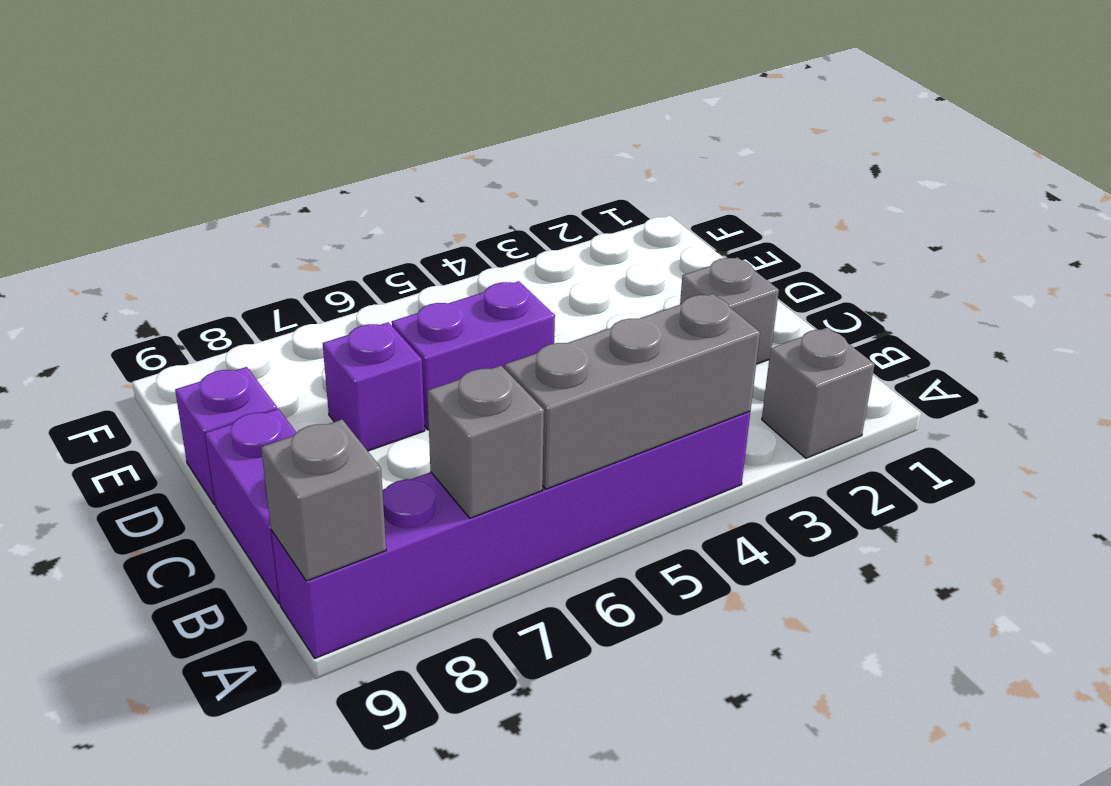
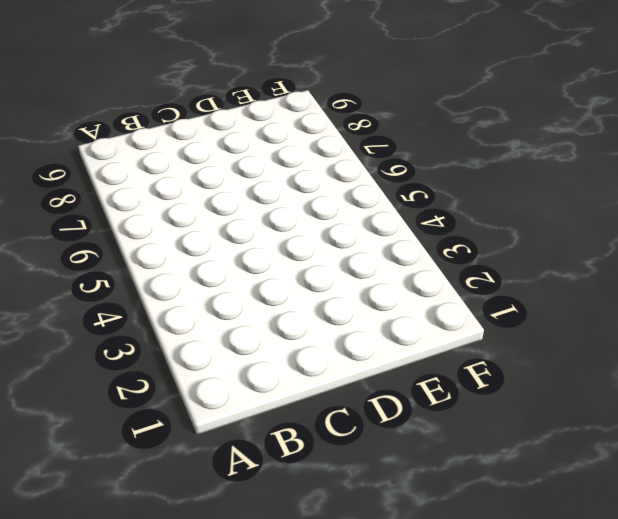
none -> grey 1x1 brick [762,328,875,458]
none -> purple 1x6 brick [271,411,750,658]

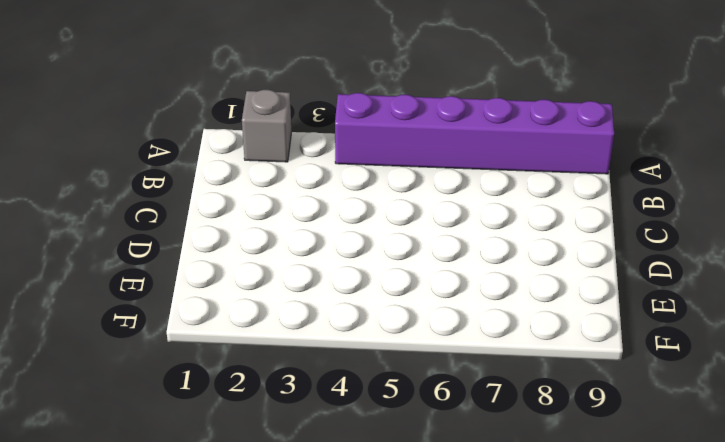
none -> purple 1x2 brick [205,409,296,603]
none -> grey 1x1 brick [680,257,779,364]

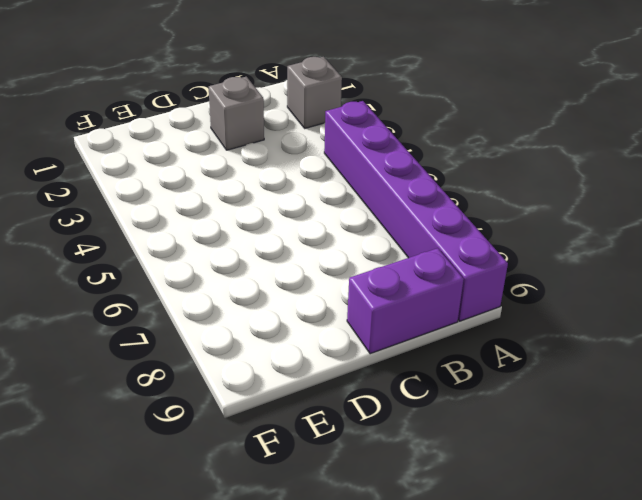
none -> purple 1x2 brick [392,281,555,430]
none -> purple 1x1 brick [323,322,425,451]

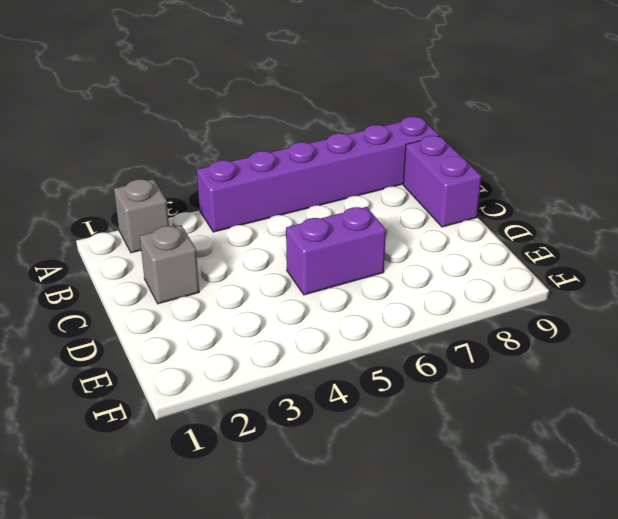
none -> purple 1x1 brick [323,322,425,451]
none -> purple 1x1 brick [175,367,277,505]

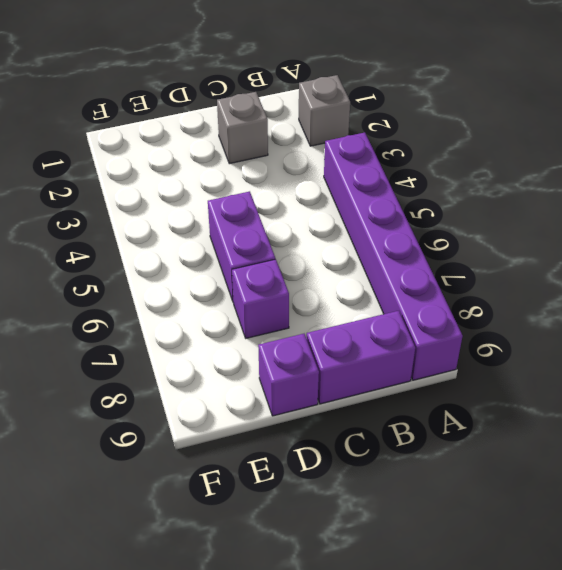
none -> grey 1x3 brick [505,294,760,489]
none -> grey 1x1 brick [427,366,544,518]

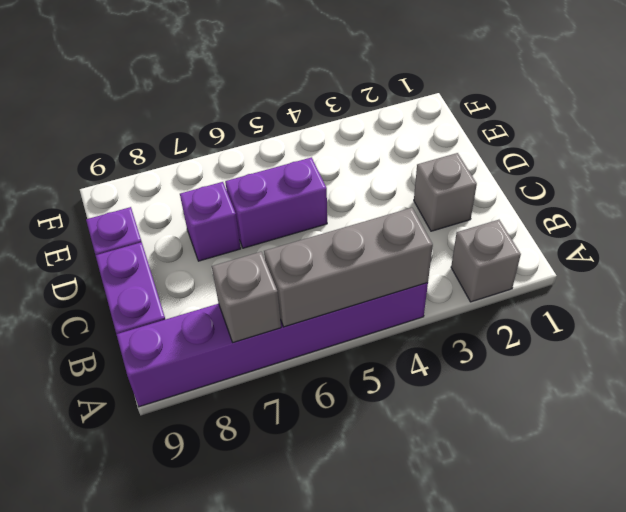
none -> grey 1x1 brick [261,419,386,581]

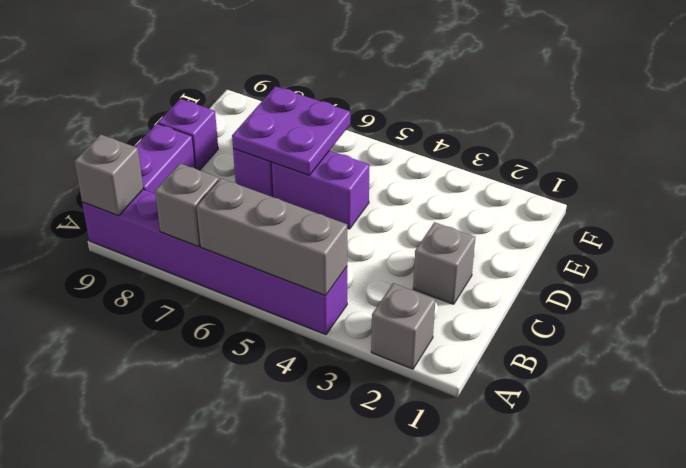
purple 2x2 plate [232,86,350,175] -> none

